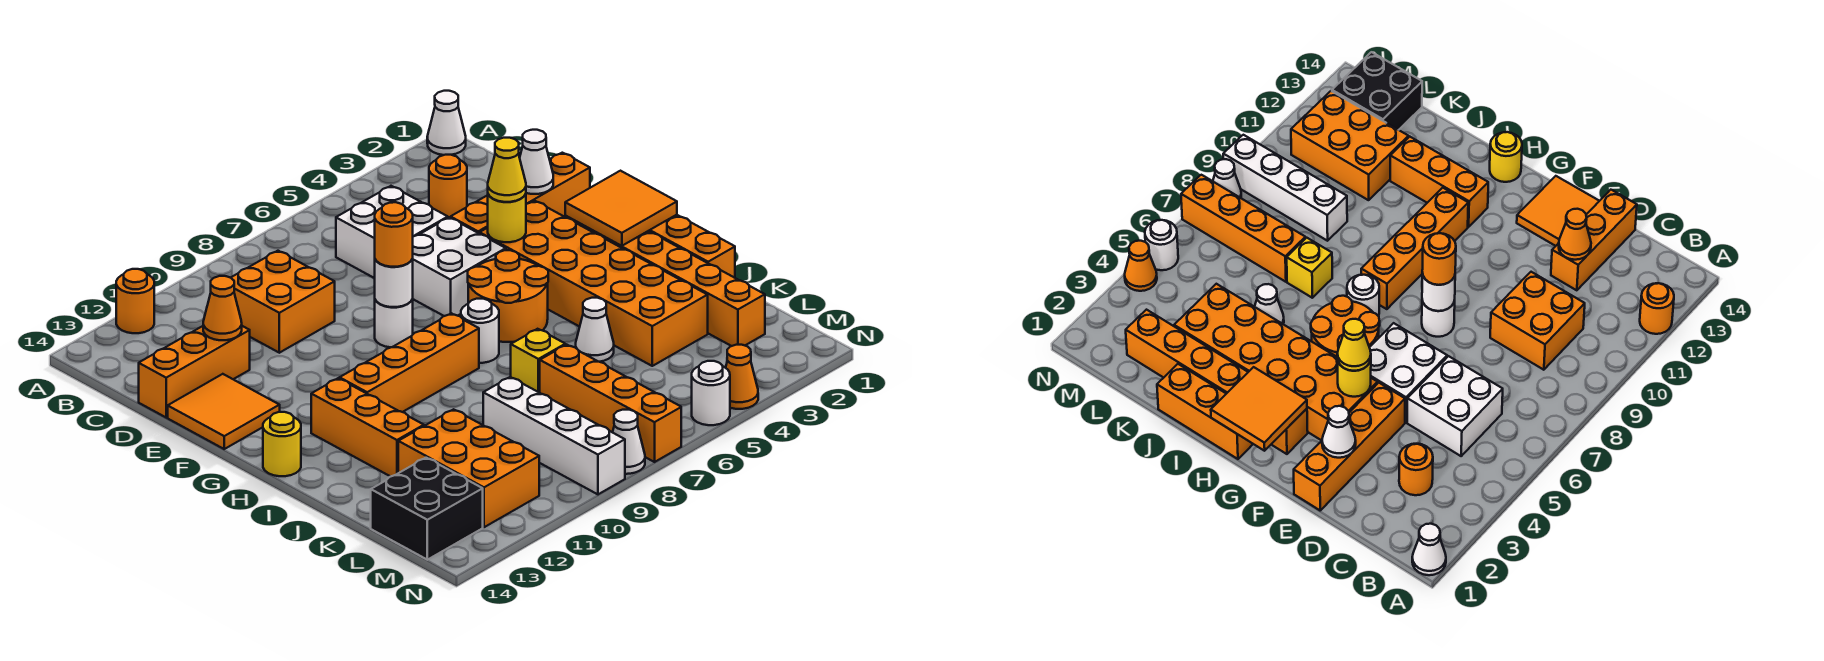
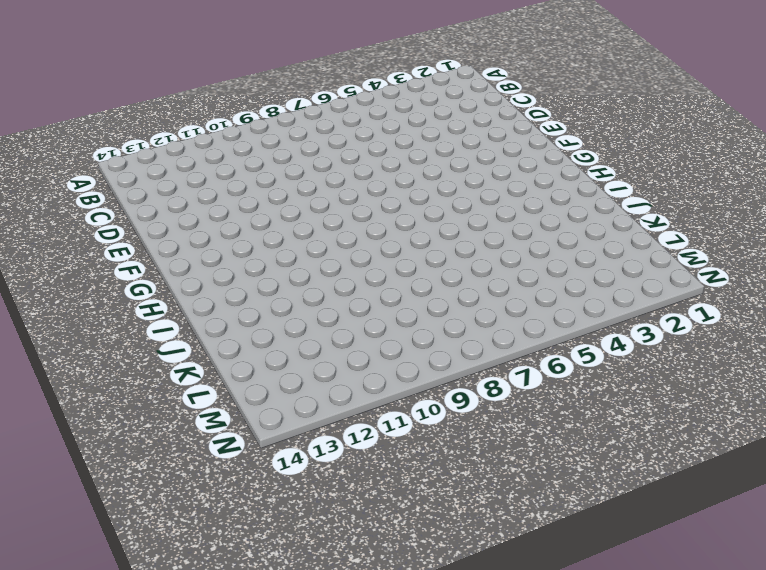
none -> white 1x1 cone [427,91,466,155]
none -> orange 1x1 round brick [116,269,154,333]
none -> orange 1x1 round brick [429,155,467,218]
none -> white 2x2 brick [336,186,448,278]

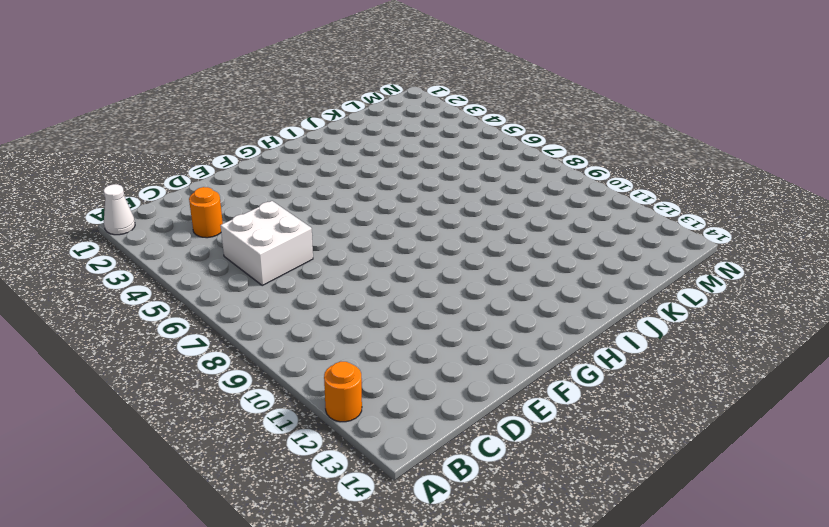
none -> orange 2x2 brick [231,251,335,353]
none -> orange 1x3 brick [139,326,250,417]
none -> orange 1x4 brick [451,153,590,234]
none -> white 2x2 brick [412,217,506,316]

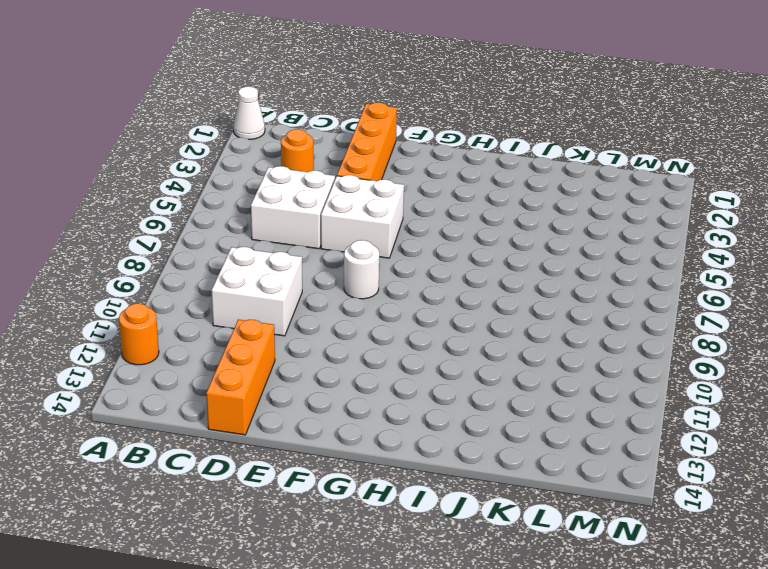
white 2x2 brick [211,247,302,336] -> orange 2x2 brick [231,251,335,353]
none -> orange 2x2 tile [168,374,280,449]
none -> orange 2x6 brick [480,201,708,366]
none -> orange 1x6 brick [565,216,765,346]
none -> orange 2x2 round brick [468,250,548,342]

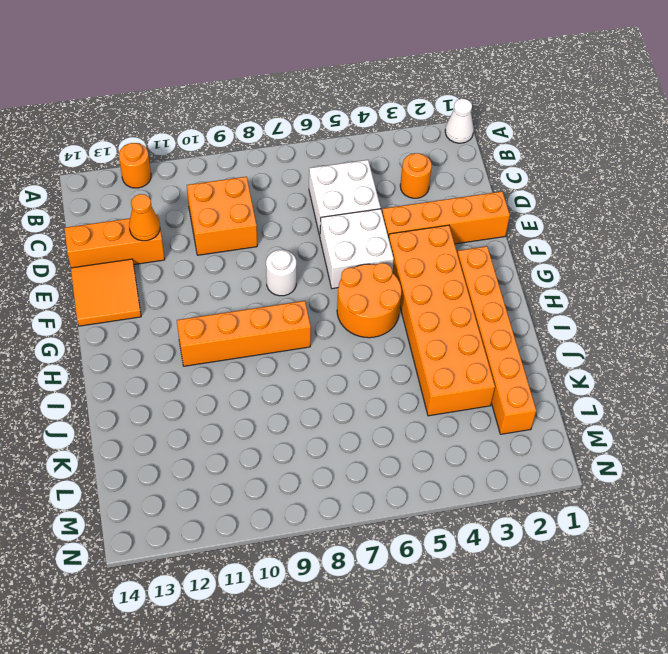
none -> orange 1x3 brick [649,215,735,278]
none -> white 1x1 round brick [461,299,499,363]
none -> orange 1x3 brick [311,378,424,477]
none -> yellow 1x1 round brick [263,412,301,476]

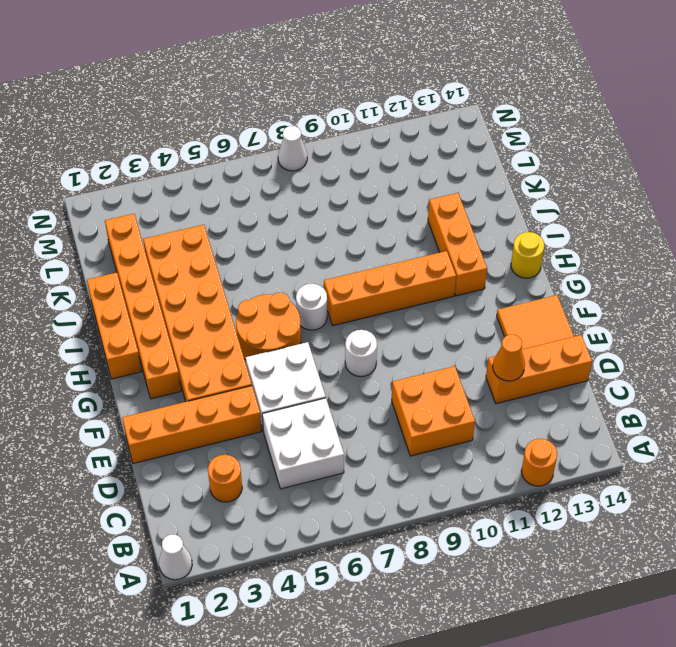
none -> white 1x1 cone [576,298,614,362]
none -> yellow 1x1 brick [511,329,565,393]
none -> orange 1x4 brick [540,345,681,462]
none -> white 1x4 brick [483,377,625,494]

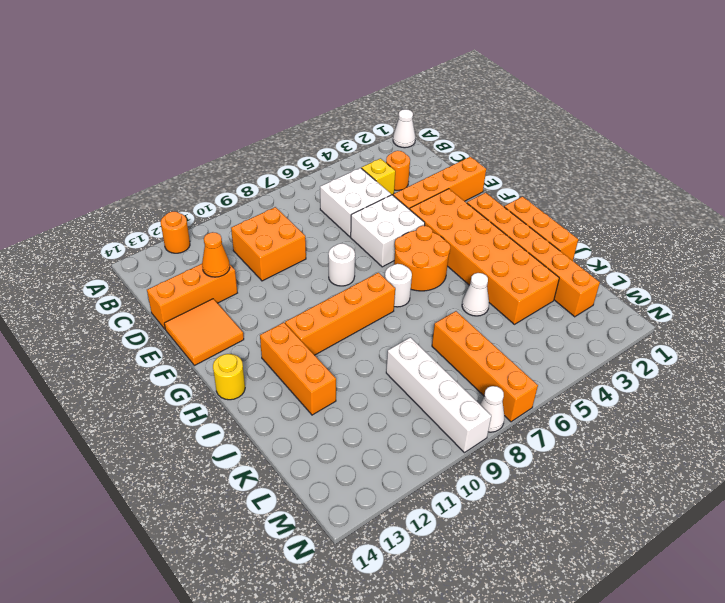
yellow 1x1 brick [361,159,395,195] -> yellow 1x1 brick moved to [511,329,565,393]
none -> orange 2x3 brick [398,409,539,527]
none -> black 2x2 brick [371,458,483,560]
none -> orange 1x1 cone [726,345,758,409]
none -> white 1x1 round brick [692,361,730,425]

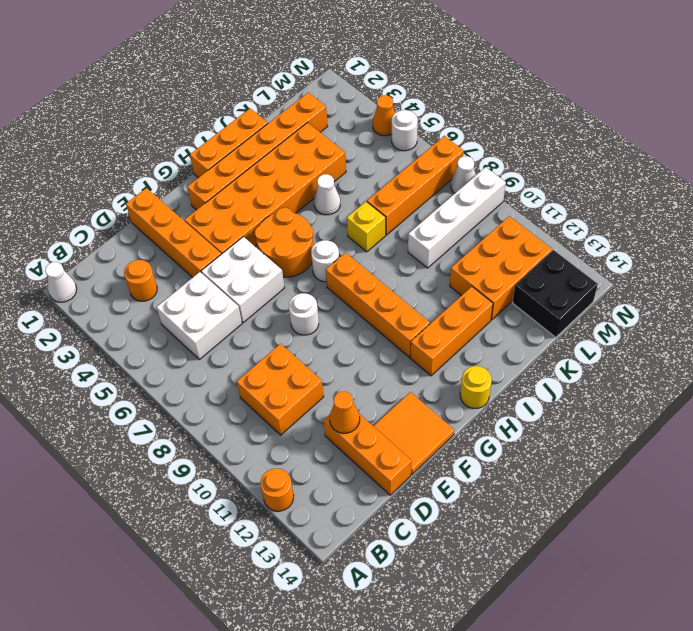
none -> white 1x1 cone [520,130,553,194]
none -> yellow 1x1 round brick [488,194,526,242]
none -> white 1x1 round brick [375,259,413,307]
none -> orange 2x2 tile [565,171,677,246]

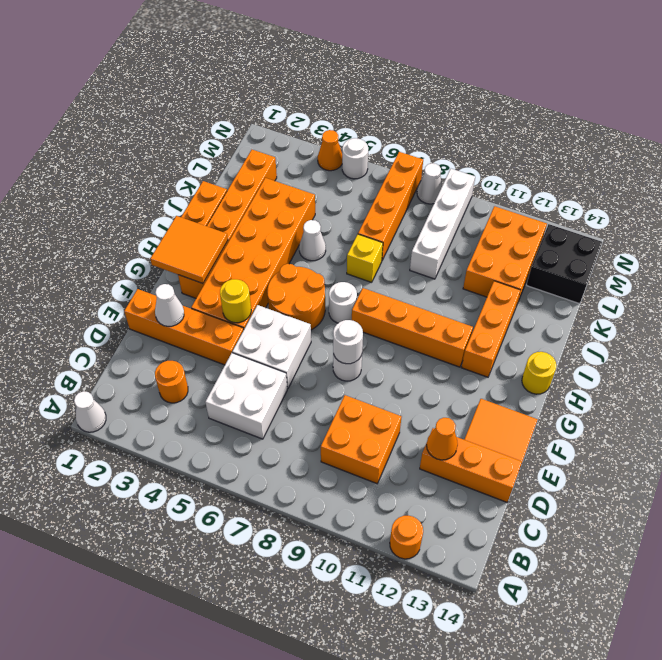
none -> yellow 1x1 cone [488,138,526,202]
none -> orange 1x1 round brick [375,202,413,267]

